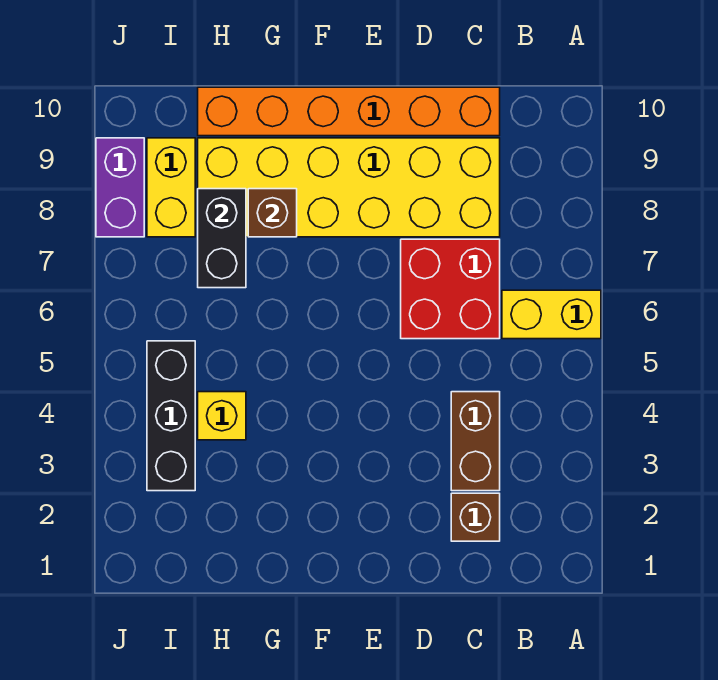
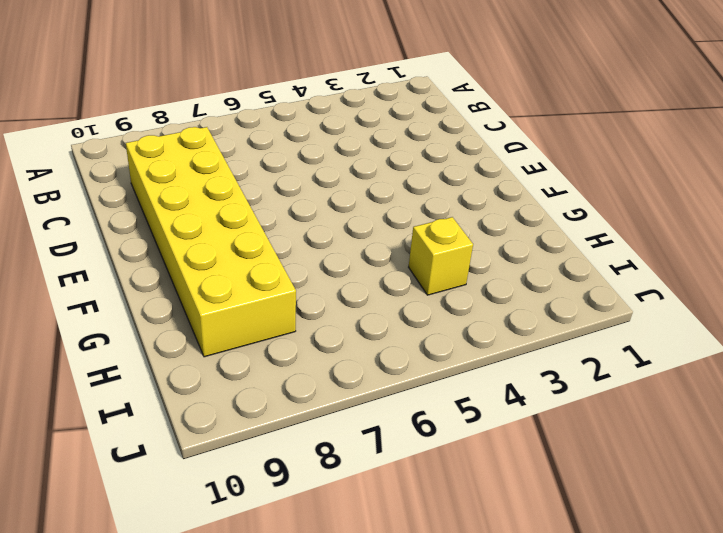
none -> yellow 1x2 brick [502,290,601,339]
none -> brown 1x1 brick [451,493,500,541]
none -> brown 1x2 brick [451,392,500,491]

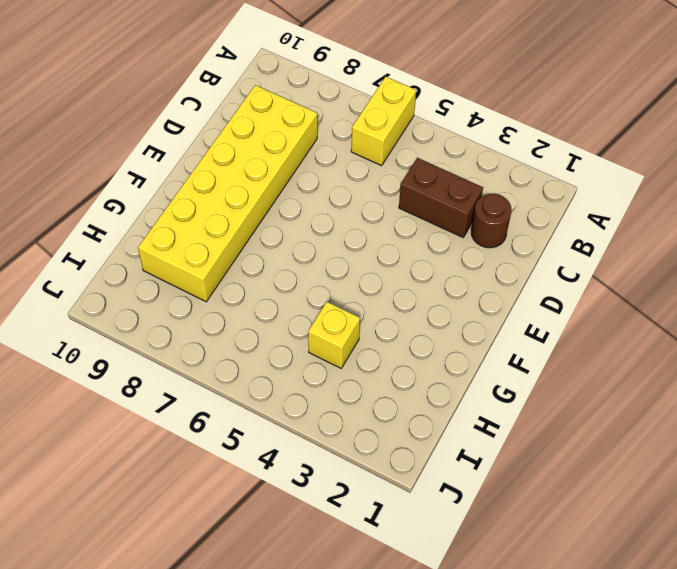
brown 1x1 round brick [471,194,512,248] -> brown 1x1 brick [451,493,500,541]
none -> red 2x2 brick [401,239,500,339]
none -> orange 1x6 brick [198,87,500,136]
none -> black 1x3 brick [147,341,195,491]

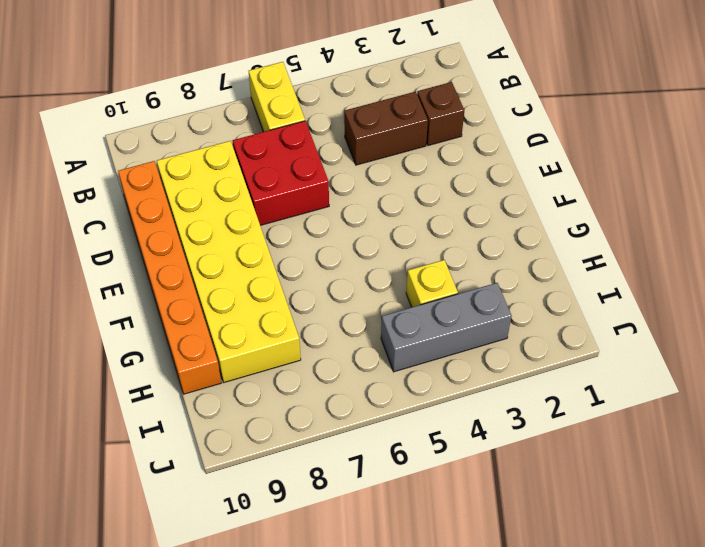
grey 1x3 brick [381,283,511,372] -> black 1x3 brick [147,341,195,491]
none -> yellow 1x2 brick [147,138,195,237]
none -> purple 1x2 brick [96,138,144,237]
none -> brown 1x1 brick [248,189,297,237]

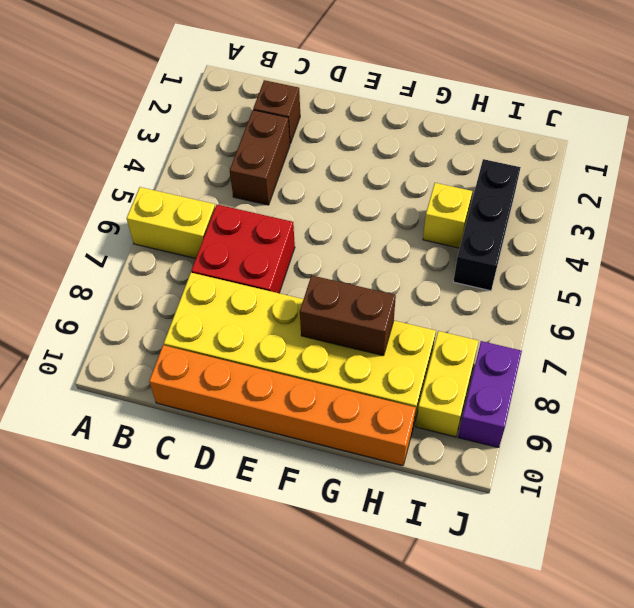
brown 1x2 brick [300,275,396,356] -> brown 1x1 brick [248,189,297,237]
none -> black 1x2 brick [198,189,246,288]

